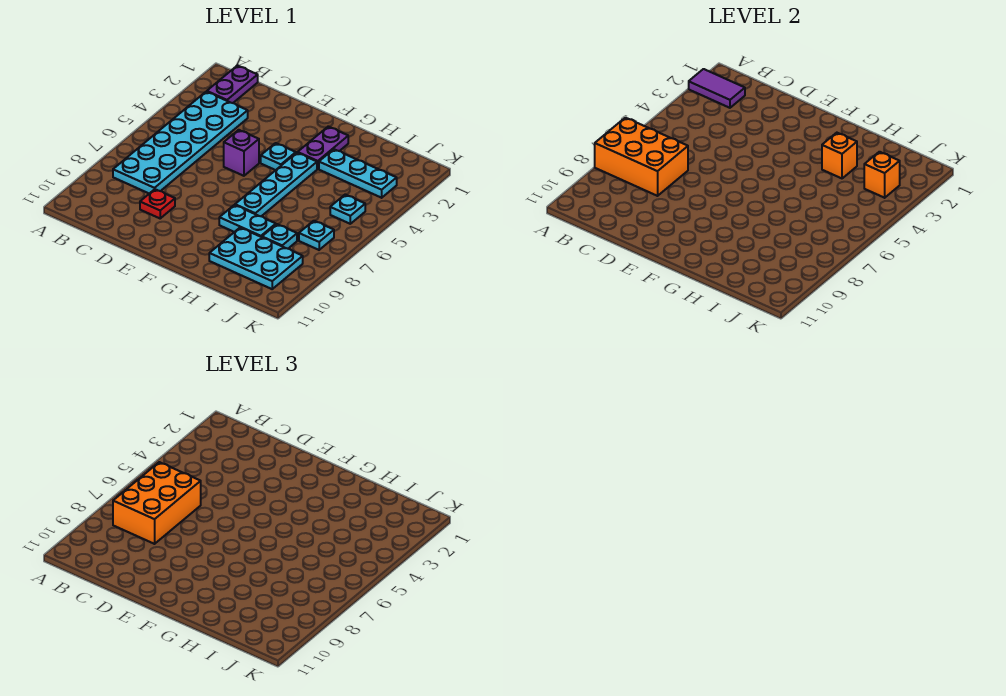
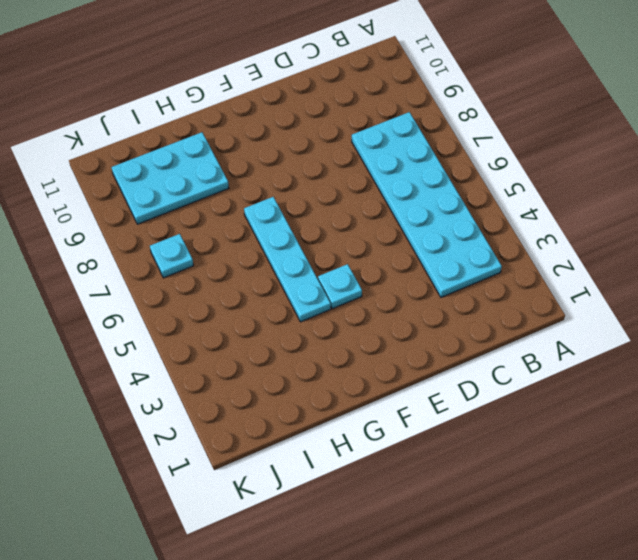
none -> purple 1x2 plate [207,66,258,103]
none -> red 1x1 plate [140,189,175,218]
none -> purple 1x1 brick [224,130,259,176]

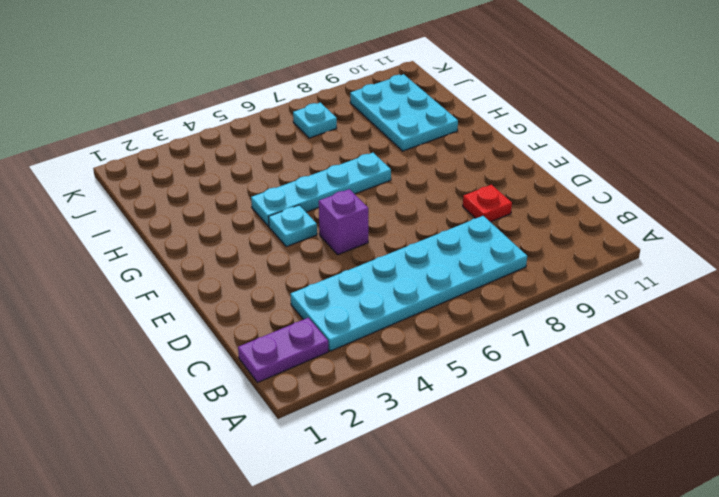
none -> purple 1x2 plate [298,127,348,169]
none -> cyan 1x2 plate [219,205,276,237]
none -> cyan 1x3 plate [319,149,397,198]

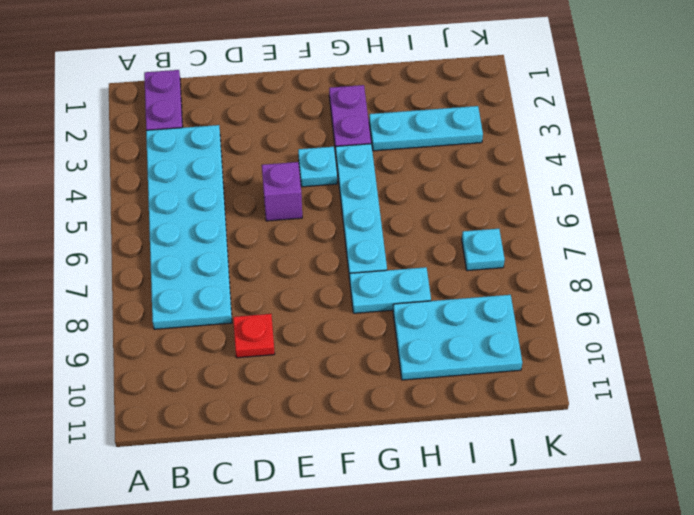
none -> cyan 1x1 plate [262,224,297,249]
none -> cyan 1x1 plate [330,195,365,224]
none -> purple 1x2 tile [689,69,745,108]

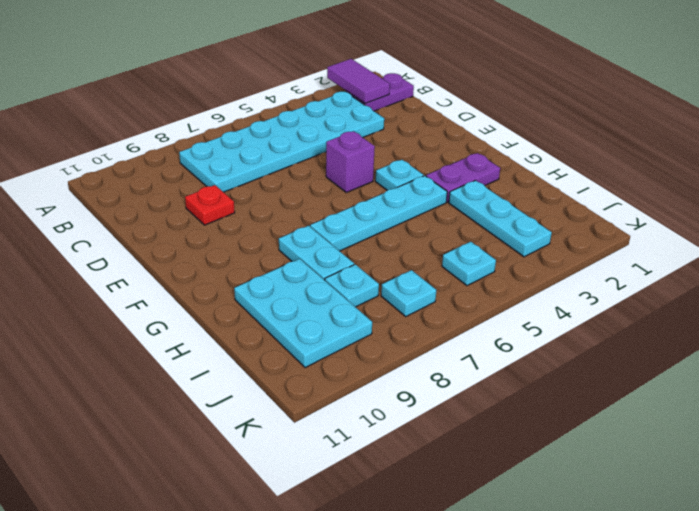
none -> orange 2x3 brick [595,118,688,196]
none -> orange 1x1 brick [822,133,857,178]
none -> orange 1x1 brick [864,152,900,198]

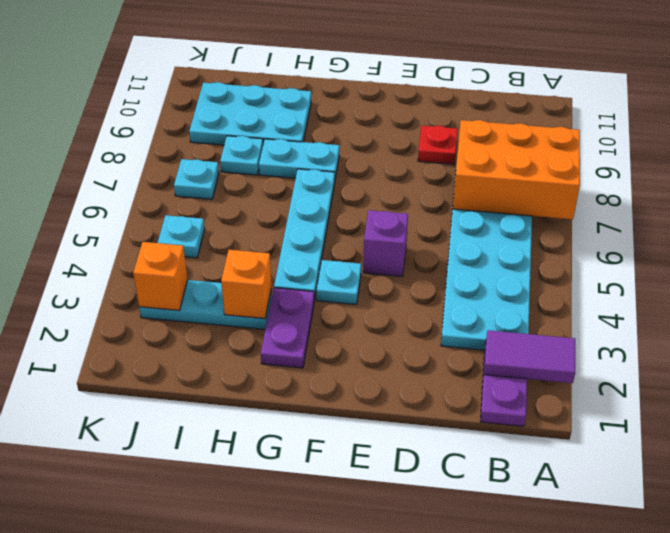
none -> orange 2x3 brick [113,462,201,544]

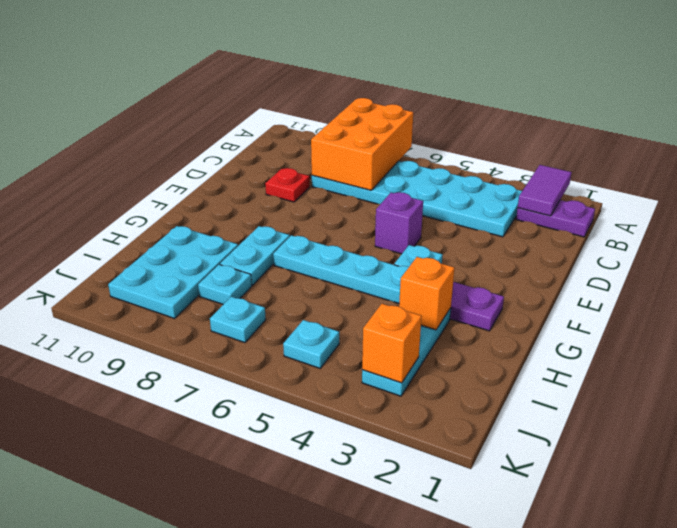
none -> orange 2x3 brick [113,462,201,544]

